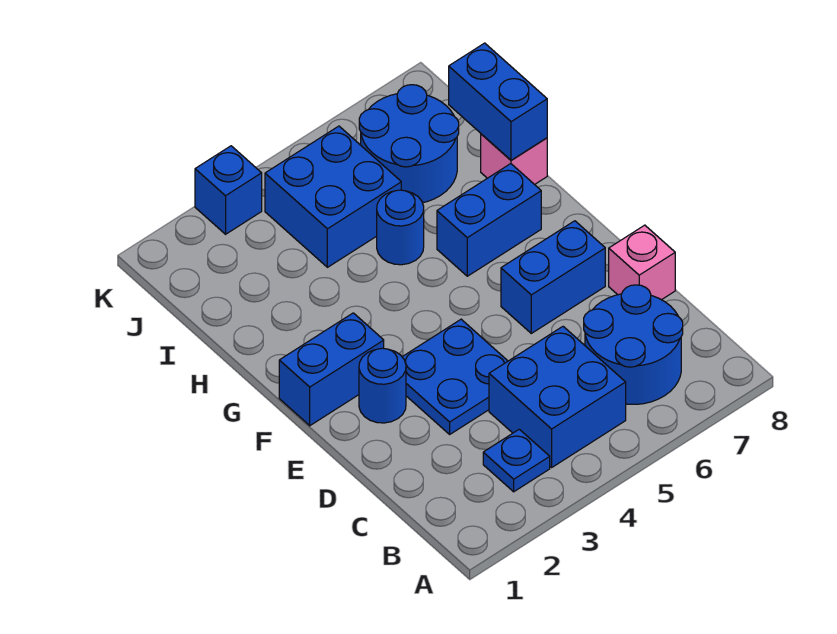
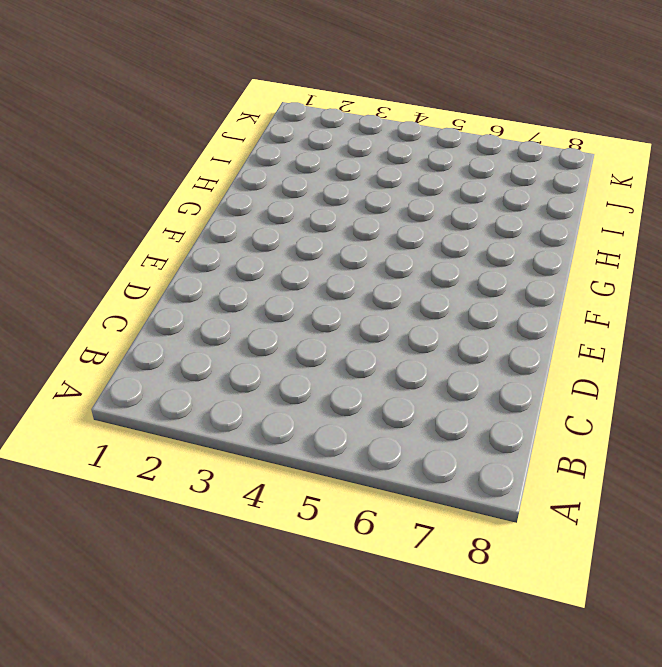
none -> blue 1x1 plate [483,429,550,492]
none -> blue 2x2 brick [489,327,626,467]
none -> blue 2x2 round brick [584,285,683,404]

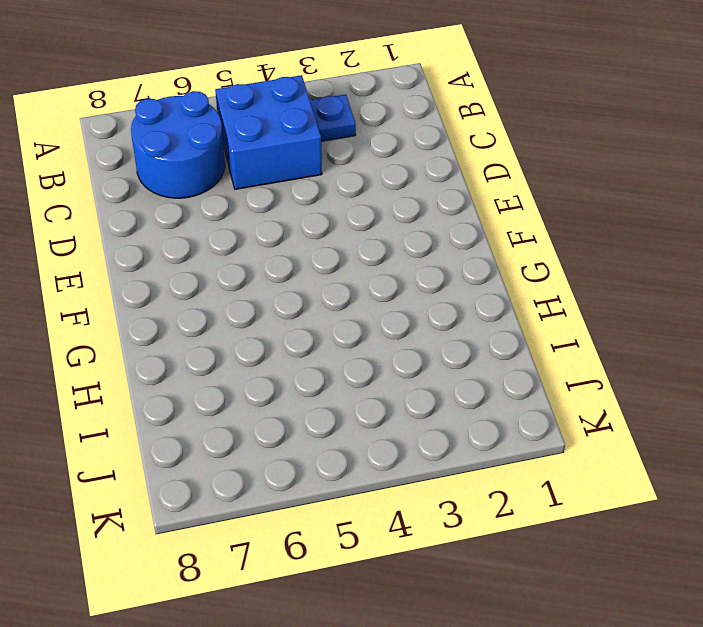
none -> blue 2x2 plate [403,319,508,434]
none -> pink 1x1 brick [609,225,675,300]
none -> blue 1x1 round brick [359,348,406,423]

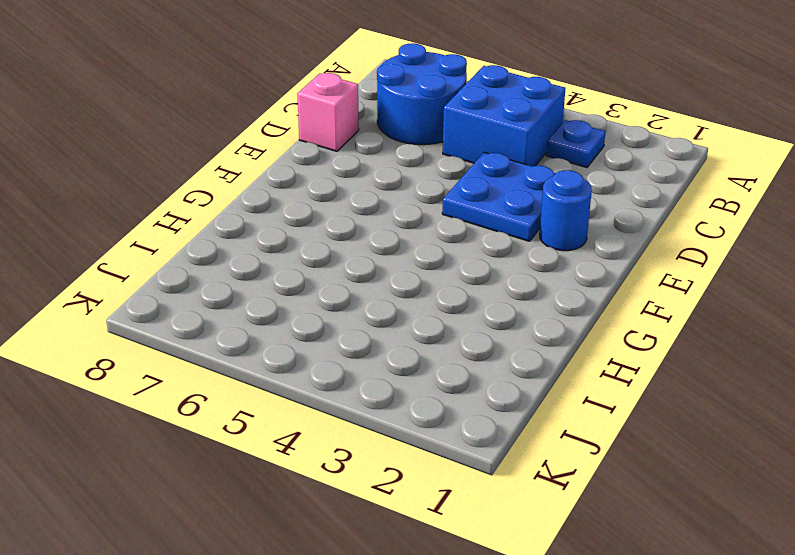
none -> blue 1x2 brick [501,221,605,333]
none -> blue 1x2 brick [279,313,384,426]
none -> blue 1x2 brick [437,164,541,276]

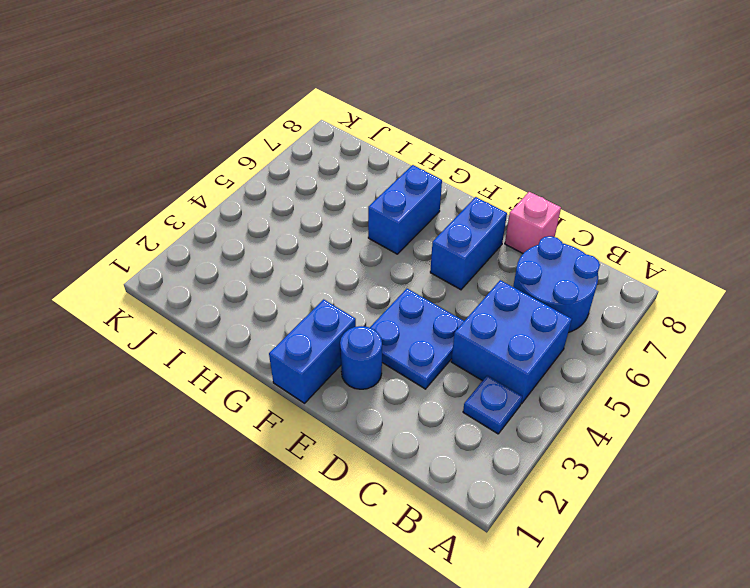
none -> blue 1x1 round brick [377,190,424,265]
none -> pink 1x1 brick [481,134,547,185]
none -> blue 2x2 brick [265,126,401,267]

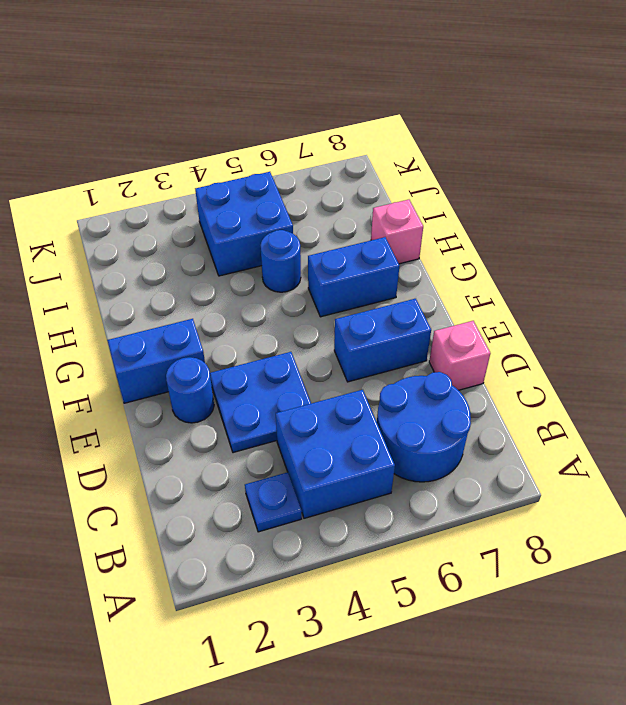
none -> blue 2x2 round brick [359,85,459,203]
none -> blue 1x1 brick [195,146,262,234]
none -> blue 1x2 brick [449,43,547,160]

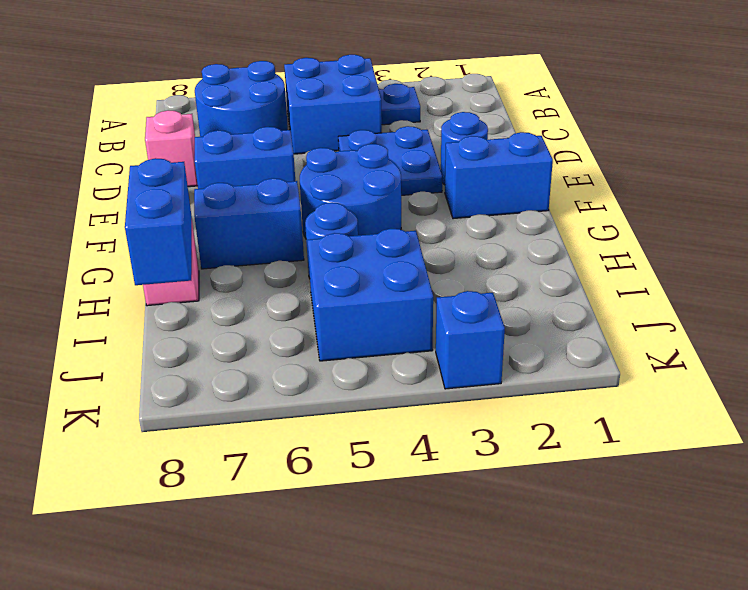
blue 2x2 round brick [300,144,401,238] -> blue 2x2 round brick moved to [359,85,459,203]

